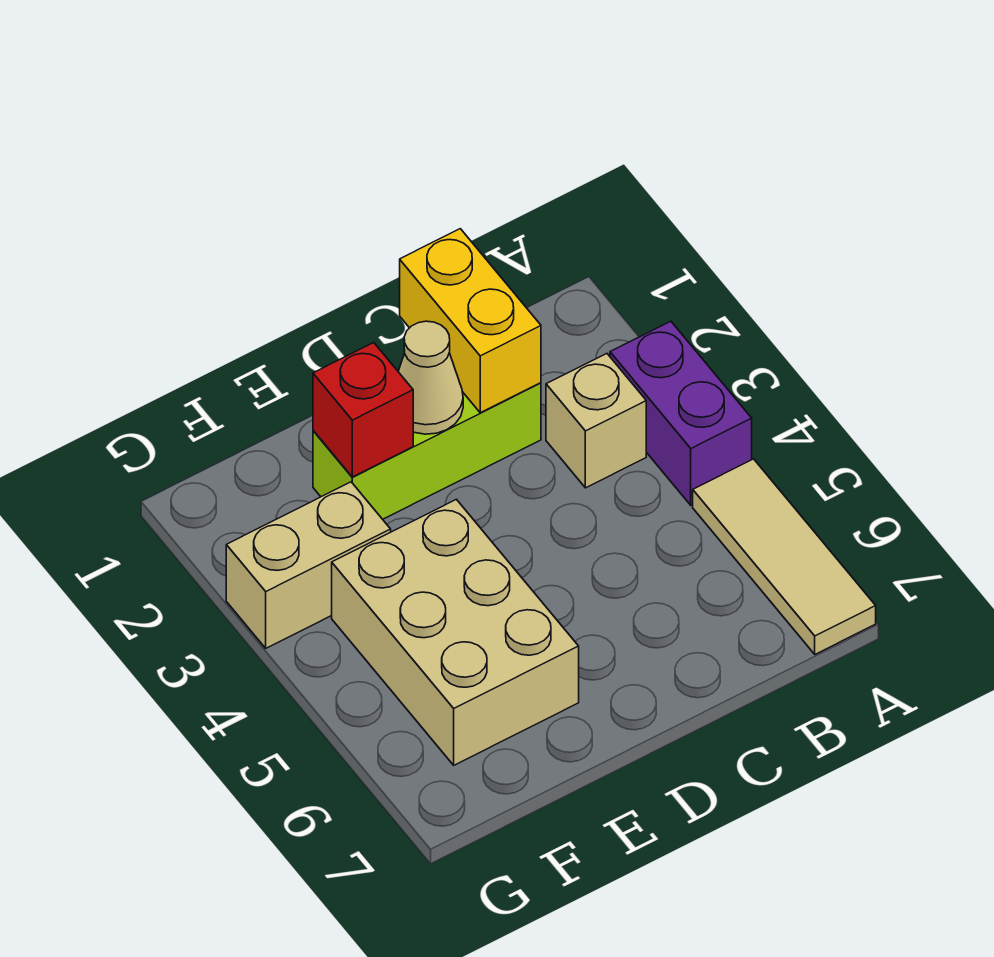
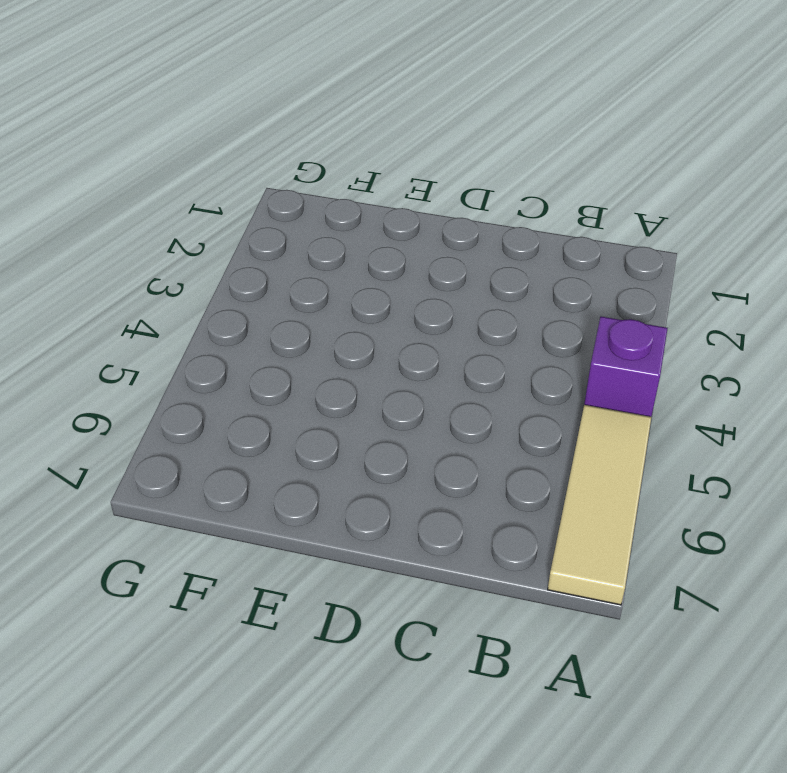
purple 1x1 brick [584,317,668,417] -> purple 1x2 brick [610,321,752,505]
none -> tan 1x1 brick [546,354,646,488]
none -> lime 1x3 brick [313,383,541,519]

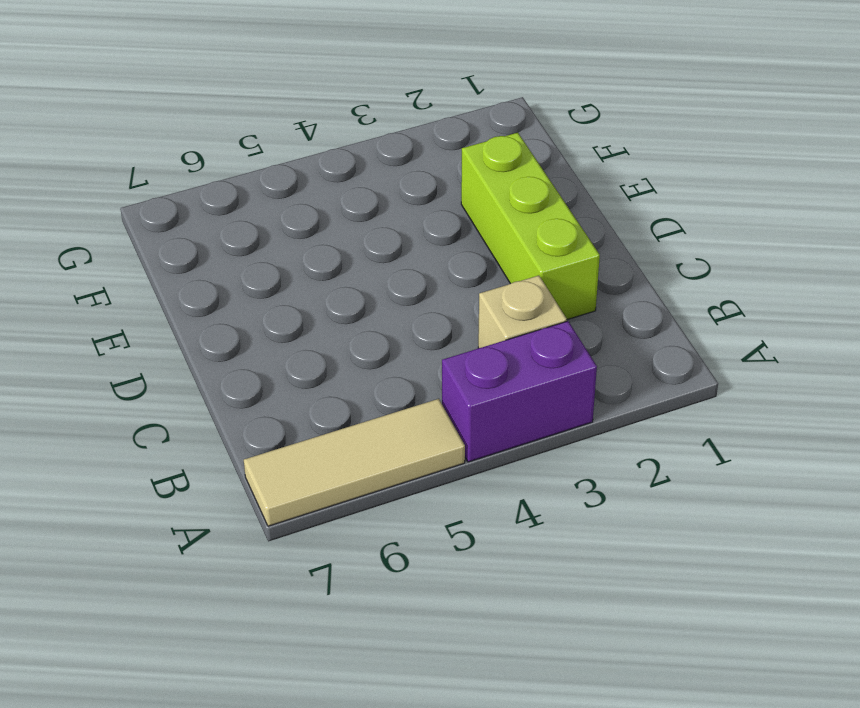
none -> tan 2x3 brick [332,499,579,765]
none -> tan 1x2 brick [226,482,391,648]

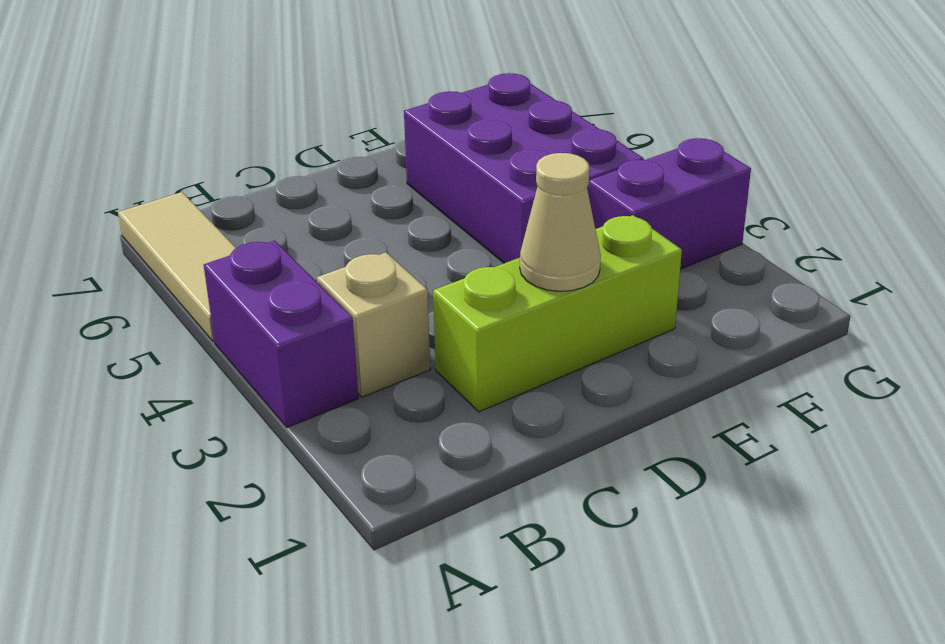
purple 2x3 brick [404,73,644,263] -> tan 2x3 brick [332,499,579,765]
purple 1x2 brick [588,138,751,269] -> tan 1x2 brick [226,482,391,648]
none -> yellow 1x2 brick [400,229,541,413]
none -> red 1x1 brick [313,343,413,477]

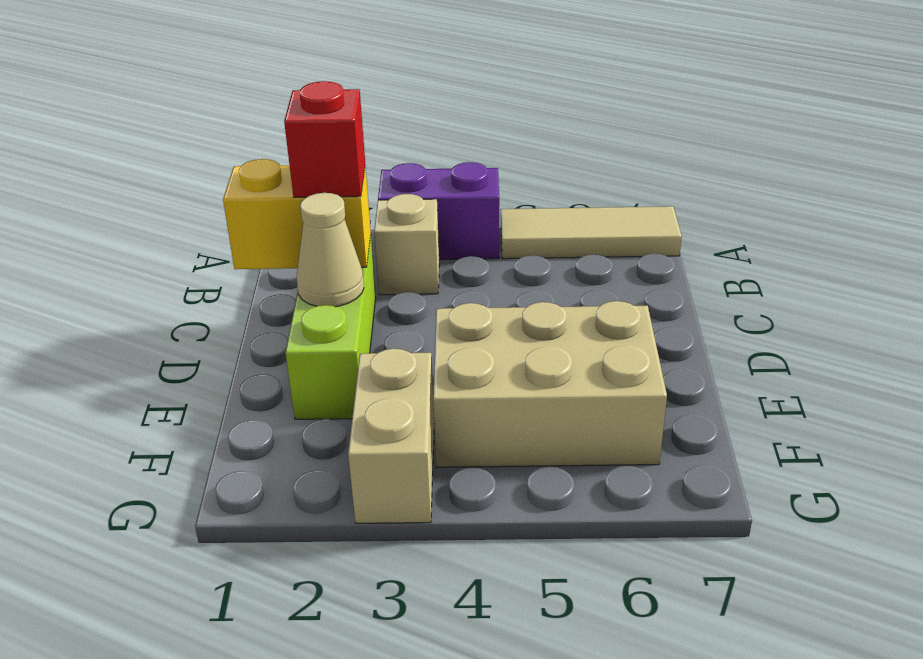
red 1x1 brick [284,81,365,197] -> red 1x1 brick moved to [313,343,413,477]

